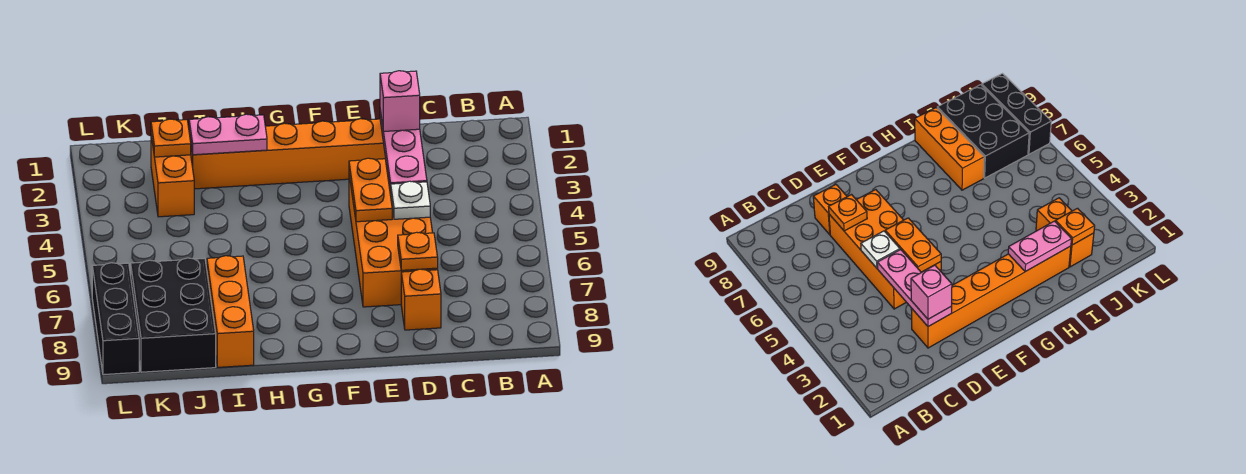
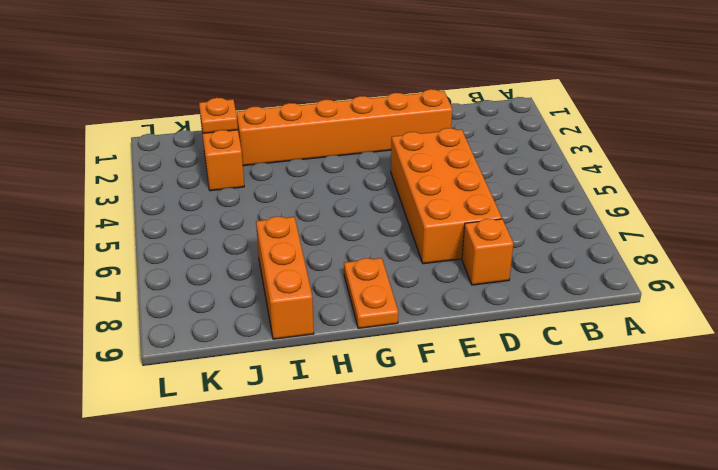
orange 1x2 plate [344,258,398,328] -> orange 1x2 plate moved to [349,158,392,222]
none -> black 2x3 brick [131,258,216,372]
none -> black 1x3 brick [92,263,139,375]
none -> pink 1x3 plate [380,110,427,193]

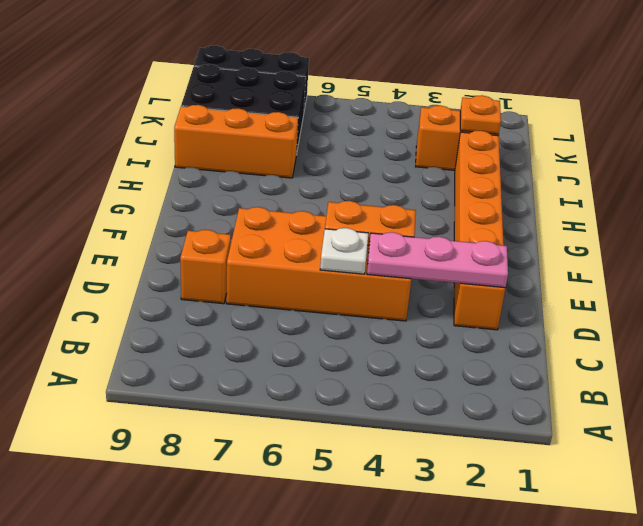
none -> orange 1x1 plate [398,232,438,270]
none -> pink 1x2 plate [189,114,267,155]
none -> pink 1x1 brick [380,71,420,132]

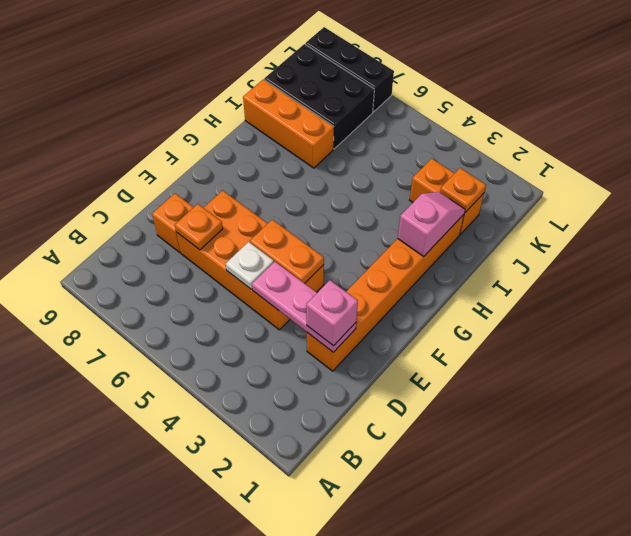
pink 1x2 slope [398,192,465,257] -> pink 1x2 plate [189,114,267,155]

